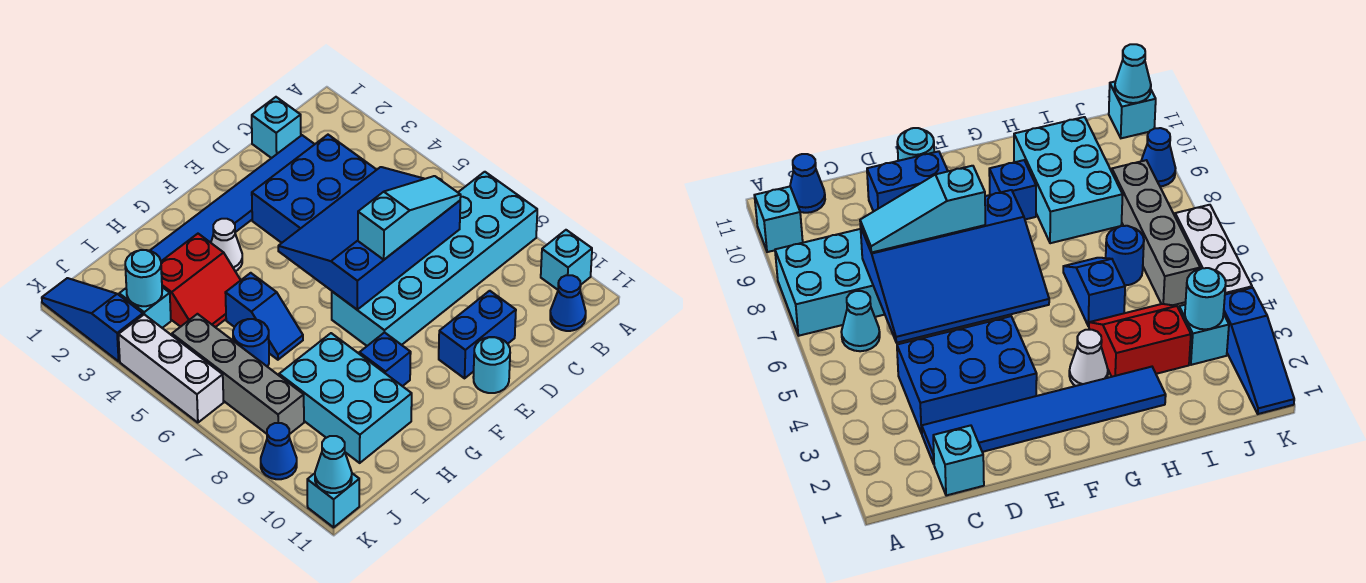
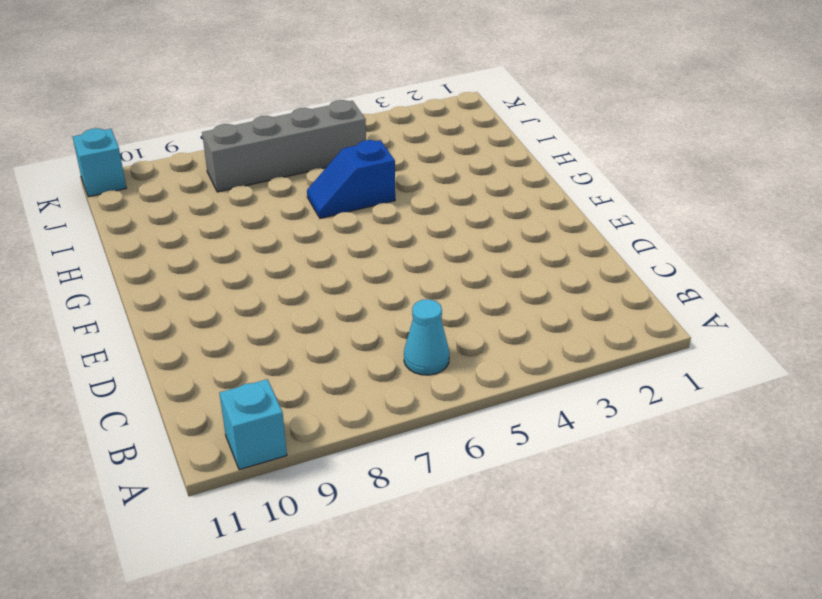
none -> cyan 2x6 brick [332,172,537,346]
none -> blue 1x1 cone [550,275,586,331]
none -> cyan 1x1 brick [252,97,301,158]

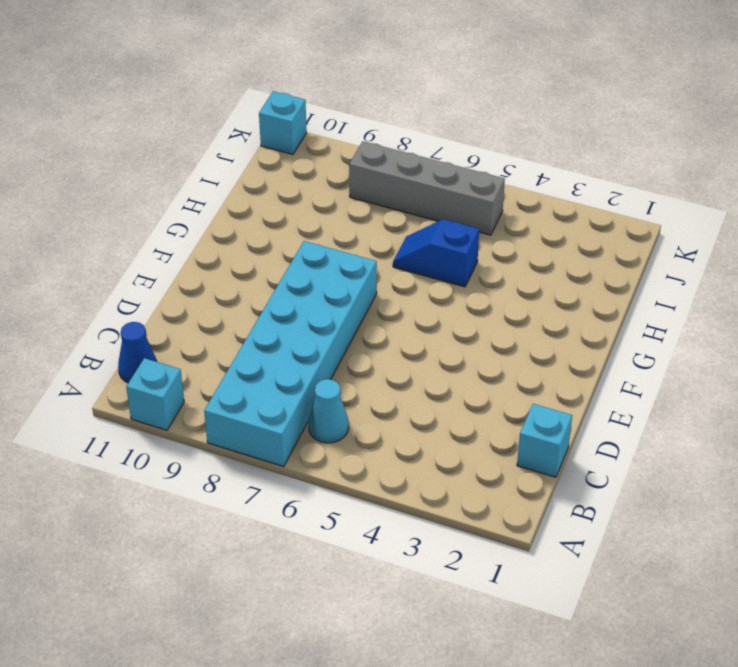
none -> blue 1x6 tile [150,135,315,261]
none -> blue 2x3 brick [252,135,377,243]
none -> blue 1x2 brick [439,291,516,378]

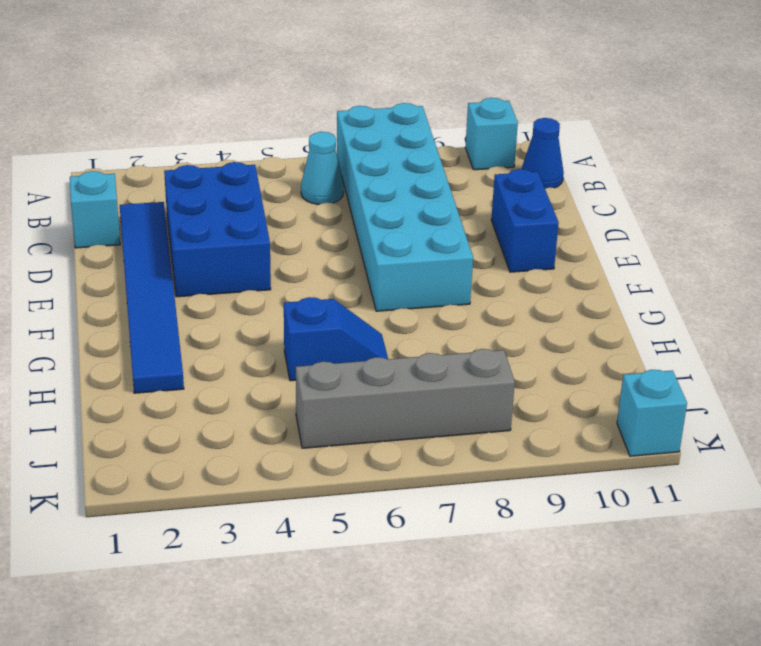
none -> cyan 1x1 round brick [473,337,510,393]
none -> white 1x1 cone [211,219,242,271]
none -> blue 1x1 brick [359,332,411,386]

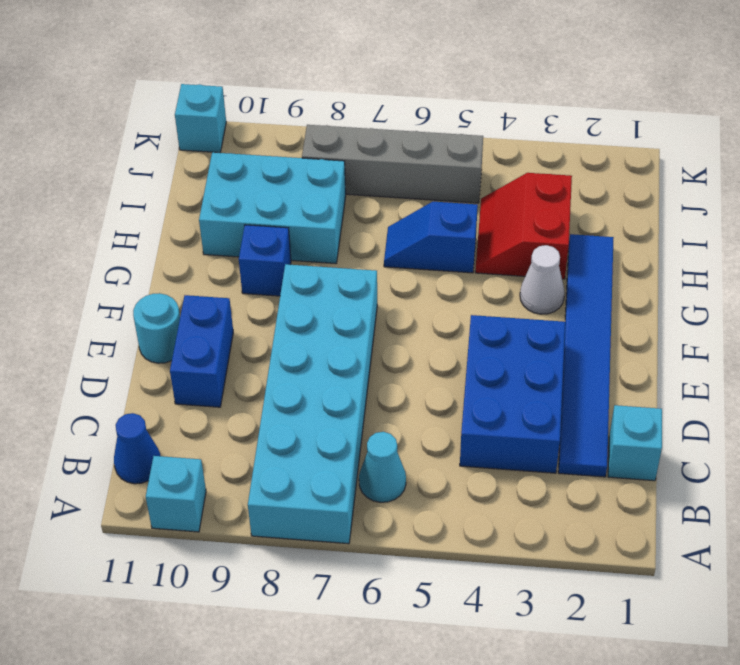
none -> blue 1x1 round brick [233,319,269,367]
none -> cyan 1x1 brick [119,287,171,328]
none -> blue 1x3 slope [42,278,143,361]

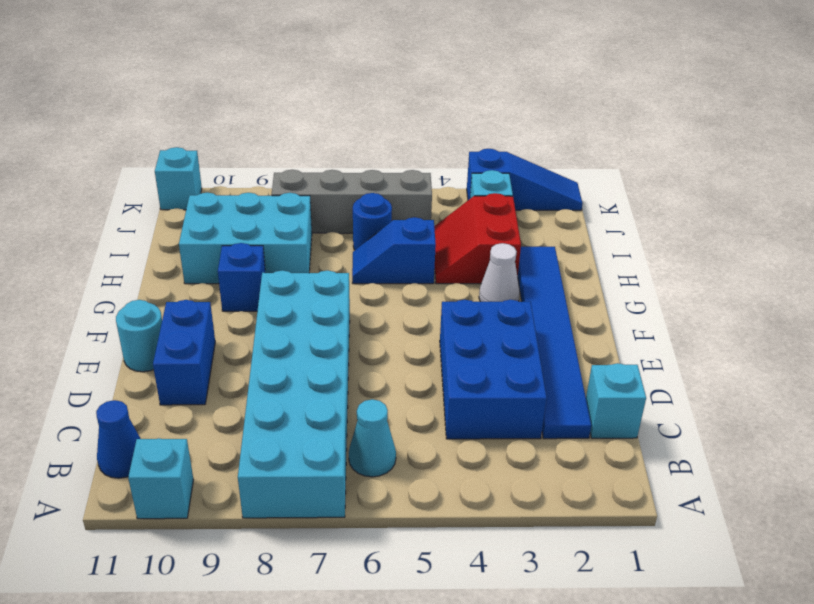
none -> white 1x3 brick [118,315,224,423]
none -> blue 1x1 cone [261,423,297,479]
none -> blue 3x4 slope [278,167,460,310]

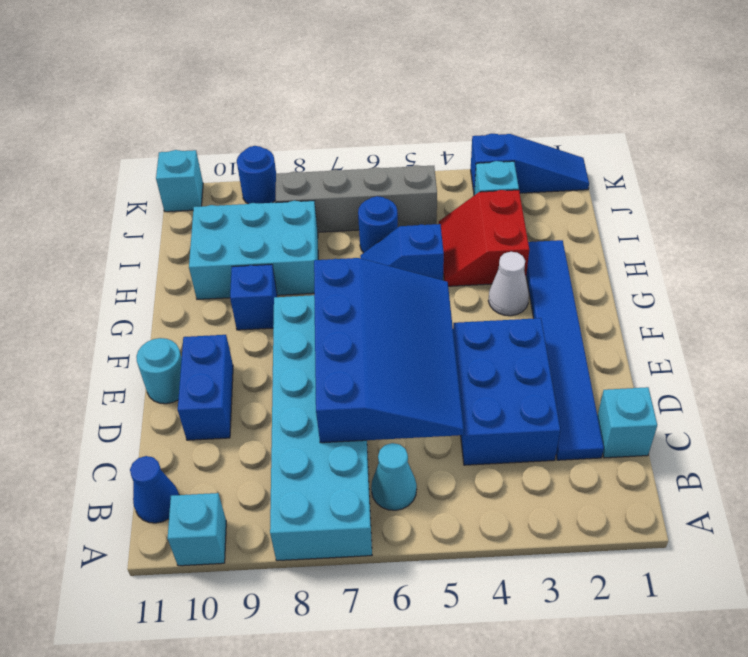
blue 1x1 round brick [237,146,276,204] -> blue 1x1 cone [261,423,297,479]
none -> white 1x3 brick [118,315,224,423]
none -> cyan 1x1 round brick [125,250,162,306]
none -> cyan 1x1 cone [315,436,352,493]

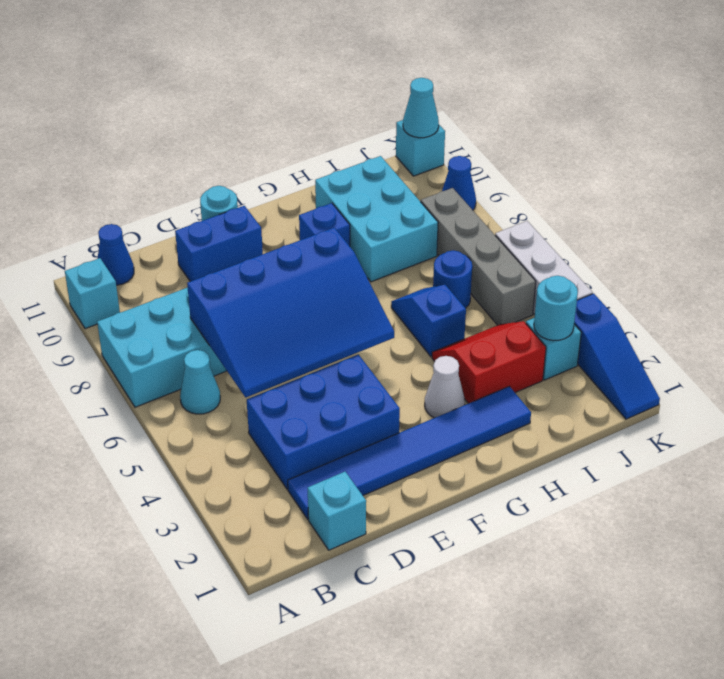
none -> cyan 1x3 slope [358,176,461,260]

